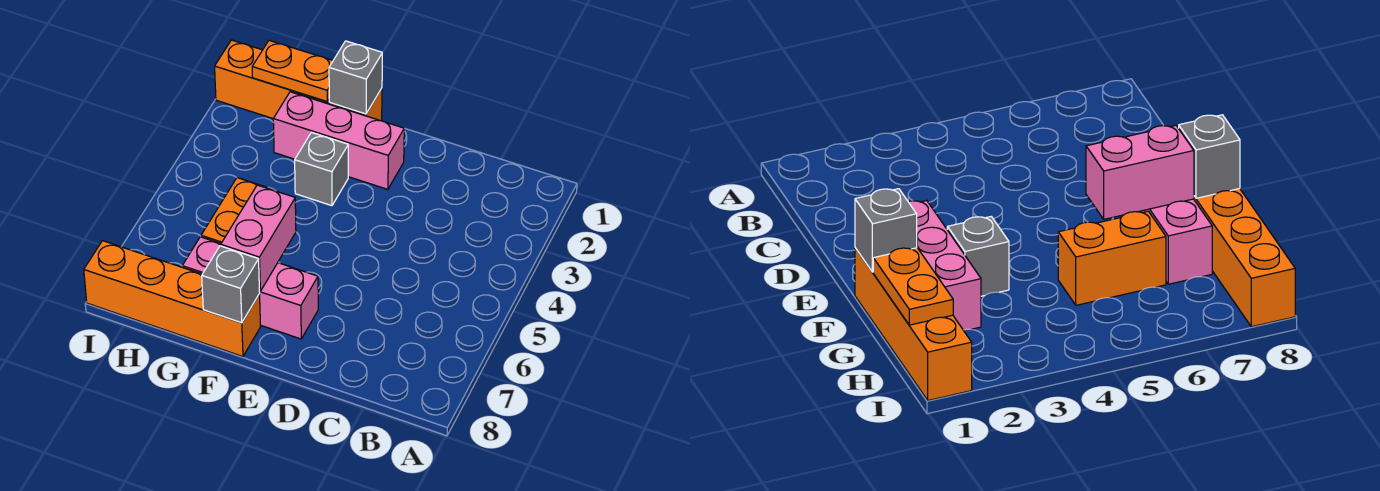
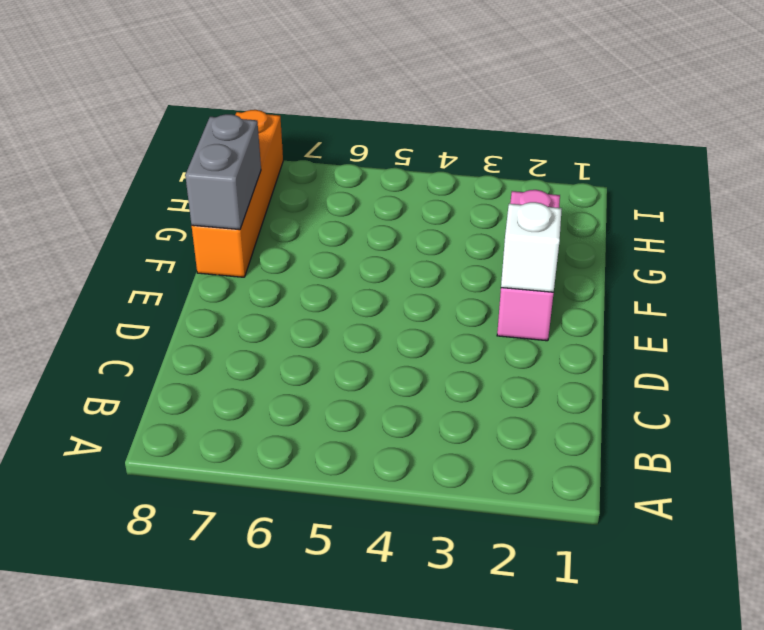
white 1x1 brick [501,202,562,292] -> none
grey 1x2 brick [185,114,261,230] -> grey 1x1 brick [202,246,260,323]
none -> pink 1x3 brick [182,237,318,339]
none -> orange 1x4 brick [215,40,382,121]

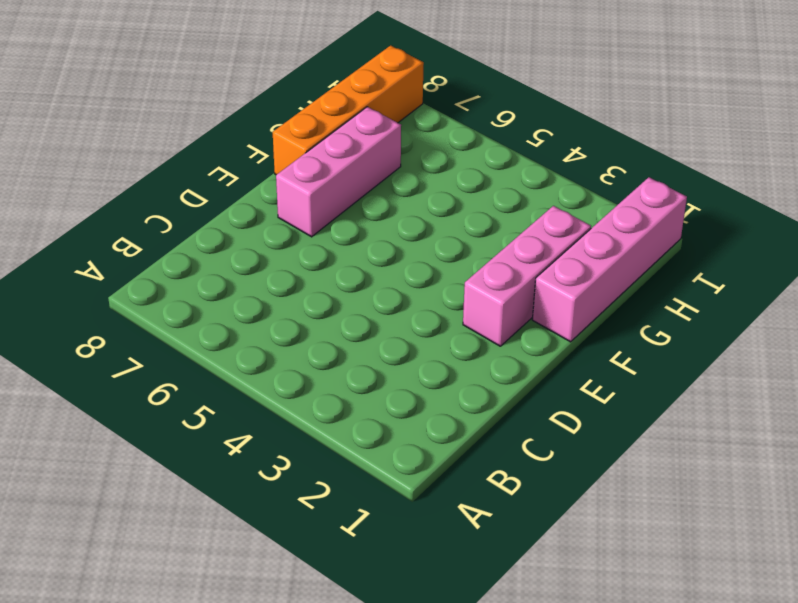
pink 1x4 brick [532,177,687,342] -> orange 1x4 brick [215,40,382,121]
none -> grey 1x1 brick [295,133,348,206]
none -> orange 1x2 brick [201,178,274,244]

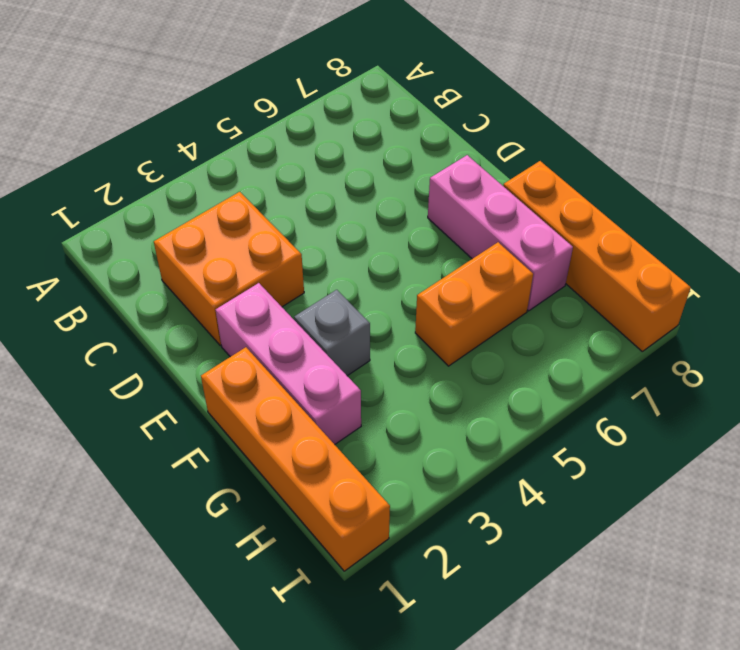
orange 2x2 brick [154,192,304,346] -> none
none -> grey 1x1 brick [329,41,382,114]
none -> pink 1x2 brick [221,185,296,291]

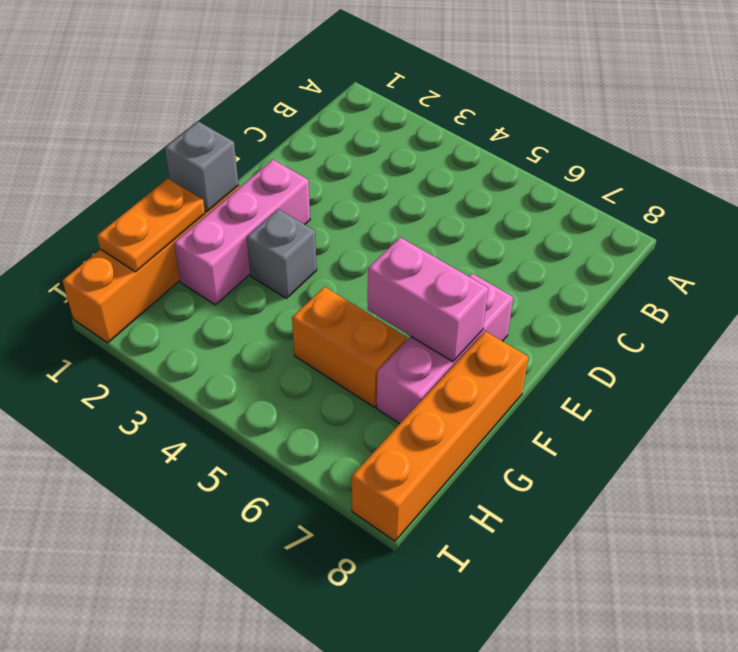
none -> grey 1x1 brick [202,246,260,323]

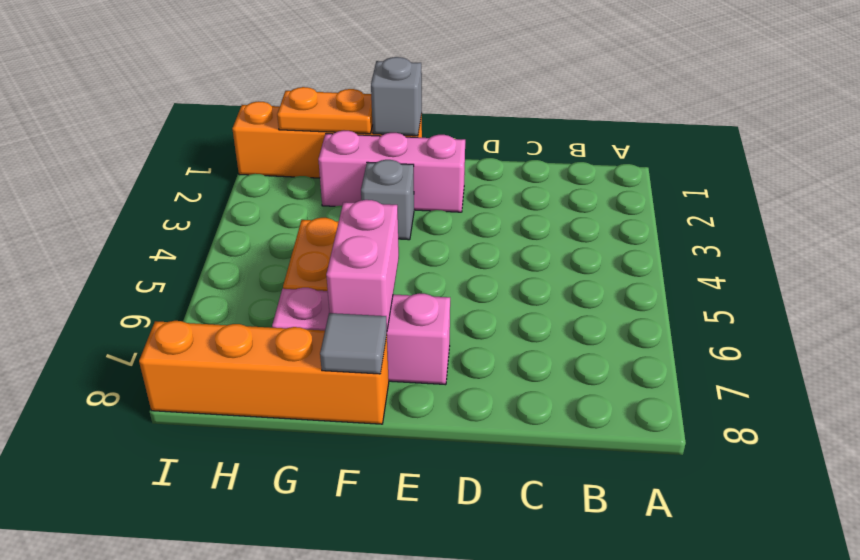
grey 1x1 tile [320,313,387,374] -> grey 1x1 brick [202,246,260,323]

